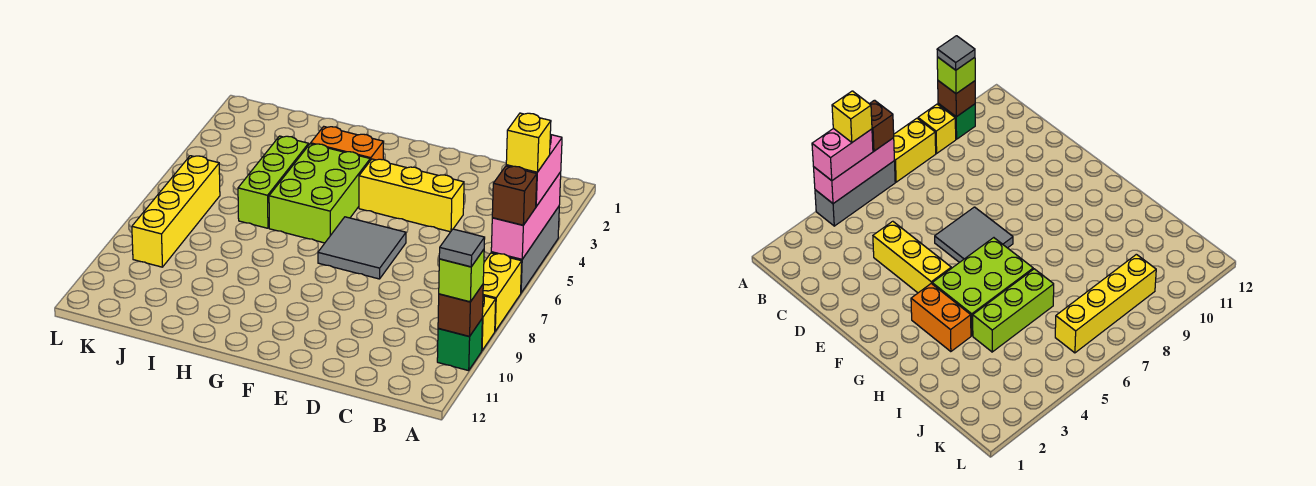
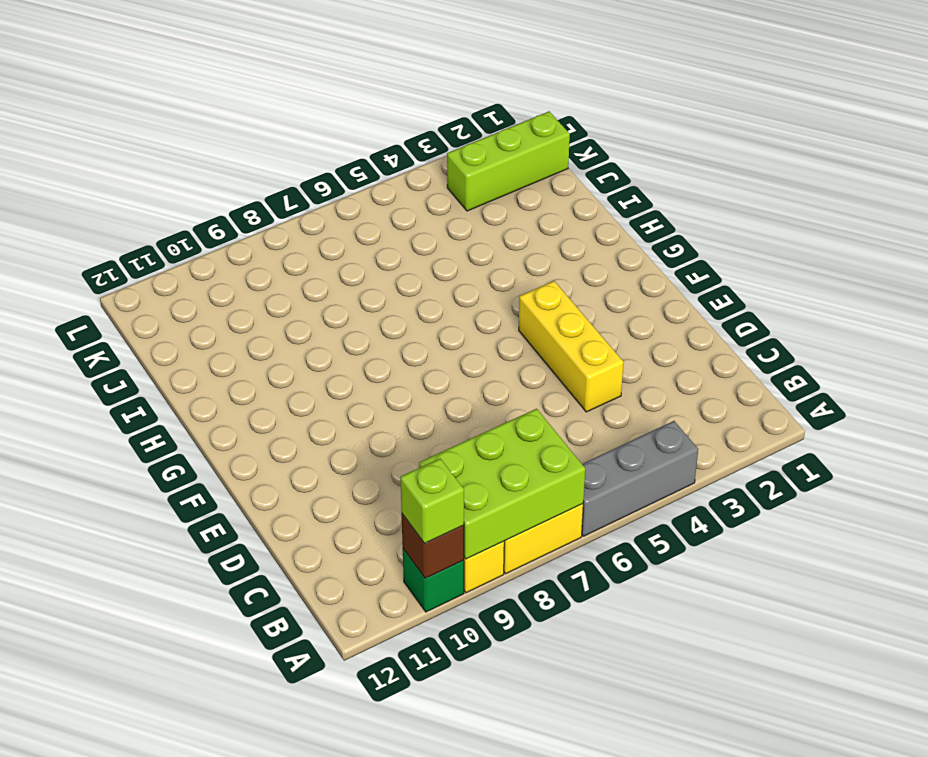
lime 2x3 brick [419,409,585,559] -> lime 2x3 brick moved to [269,144,370,243]
lime 1x3 brick [447,111,570,211] -> lime 1x3 brick moved to [238,136,309,228]
none -> grey 2x2 tile [318,217,406,279]
none -> orange 1x2 brick [311,127,384,160]
none -> yellow 1x4 brick [132,156,220,267]

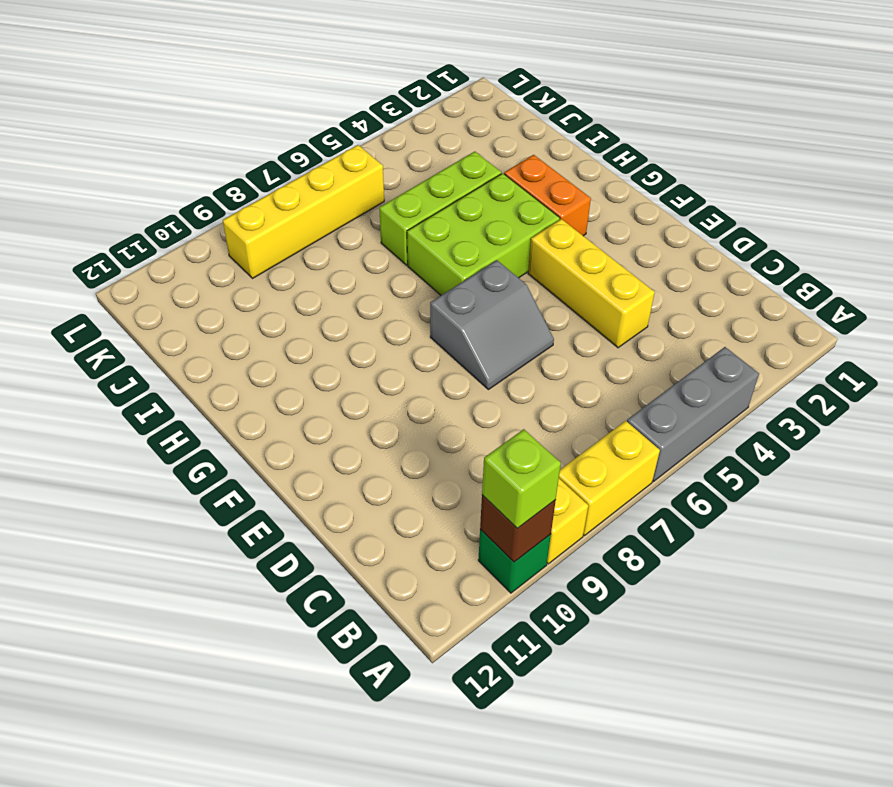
grey 2x2 slope [430,260,554,390] -> grey 2x2 tile [318,217,406,279]
none -> pink 1x3 brick [491,172,561,259]
none -> pink 1x2 brick [506,134,562,206]
none -> brown 1x1 brick [492,166,537,225]

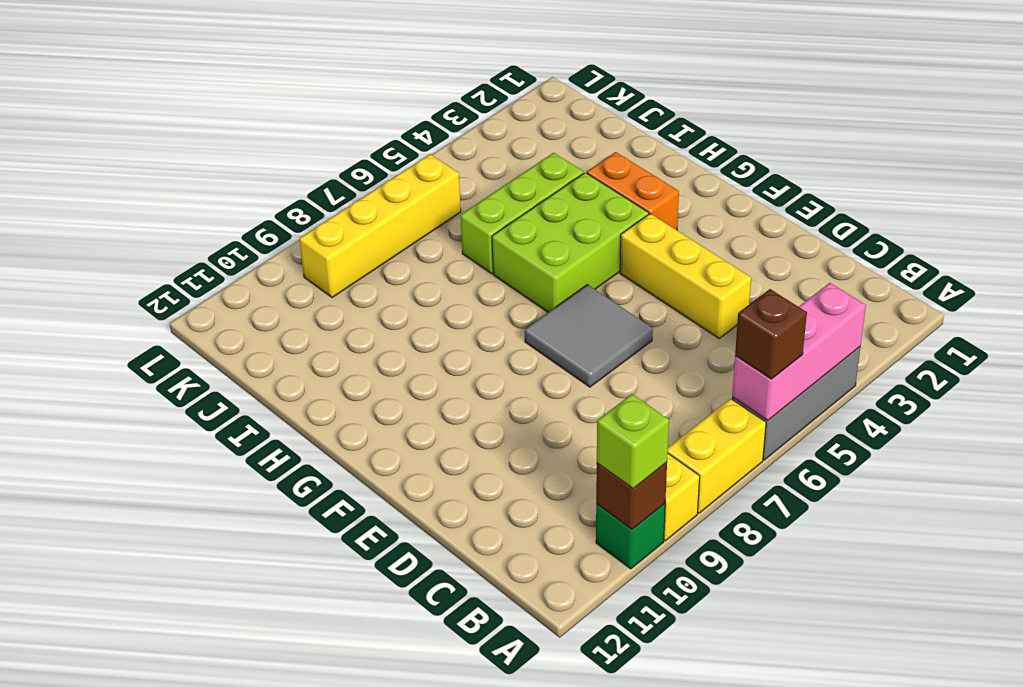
none -> pink 1x2 brick [506,134,562,206]
none -> yellow 1x1 brick [506,113,551,172]
none -> grey 1x1 tile [439,229,485,267]

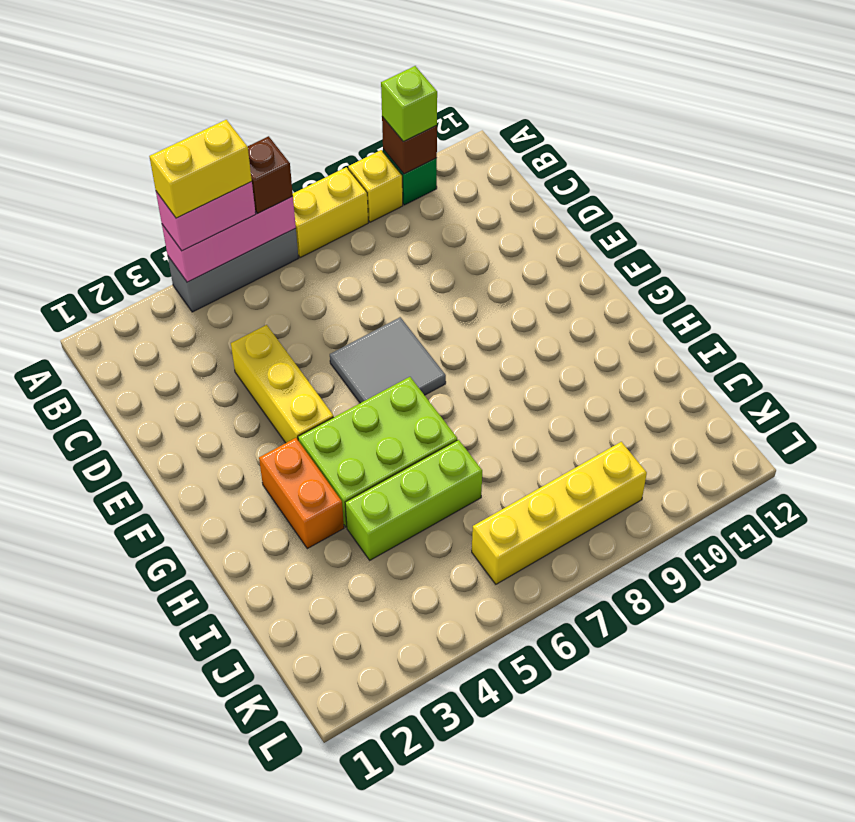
yellow 1x2 brick [149,120,252,218] -> yellow 1x1 brick [506,113,551,172]
none -> grey 1x1 tile [439,229,485,267]

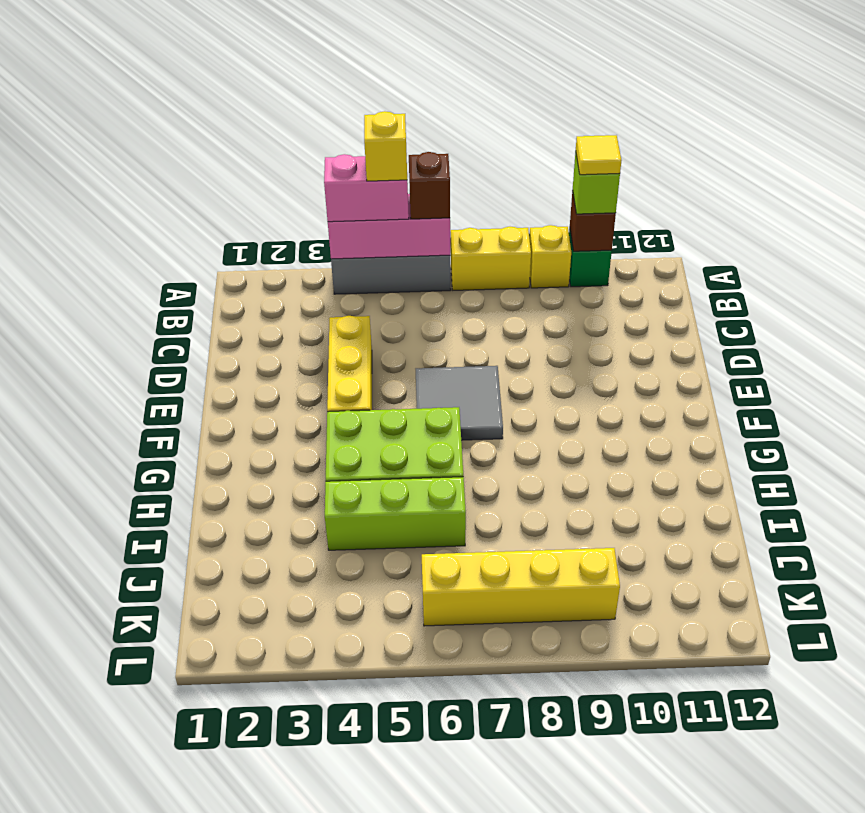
yellow 1x1 tile [576,135,621,175] -> grey 1x1 tile [439,229,485,267]
none -> orange 1x2 brick [311,127,384,160]

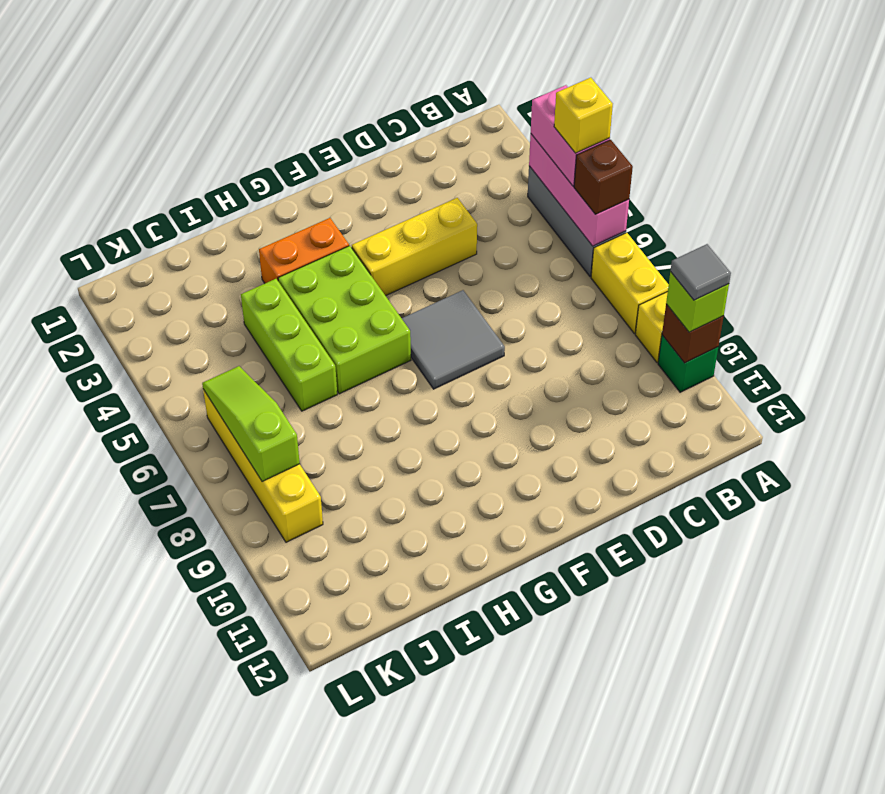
lime 1x3 slope [202,366,300,482] -> none

